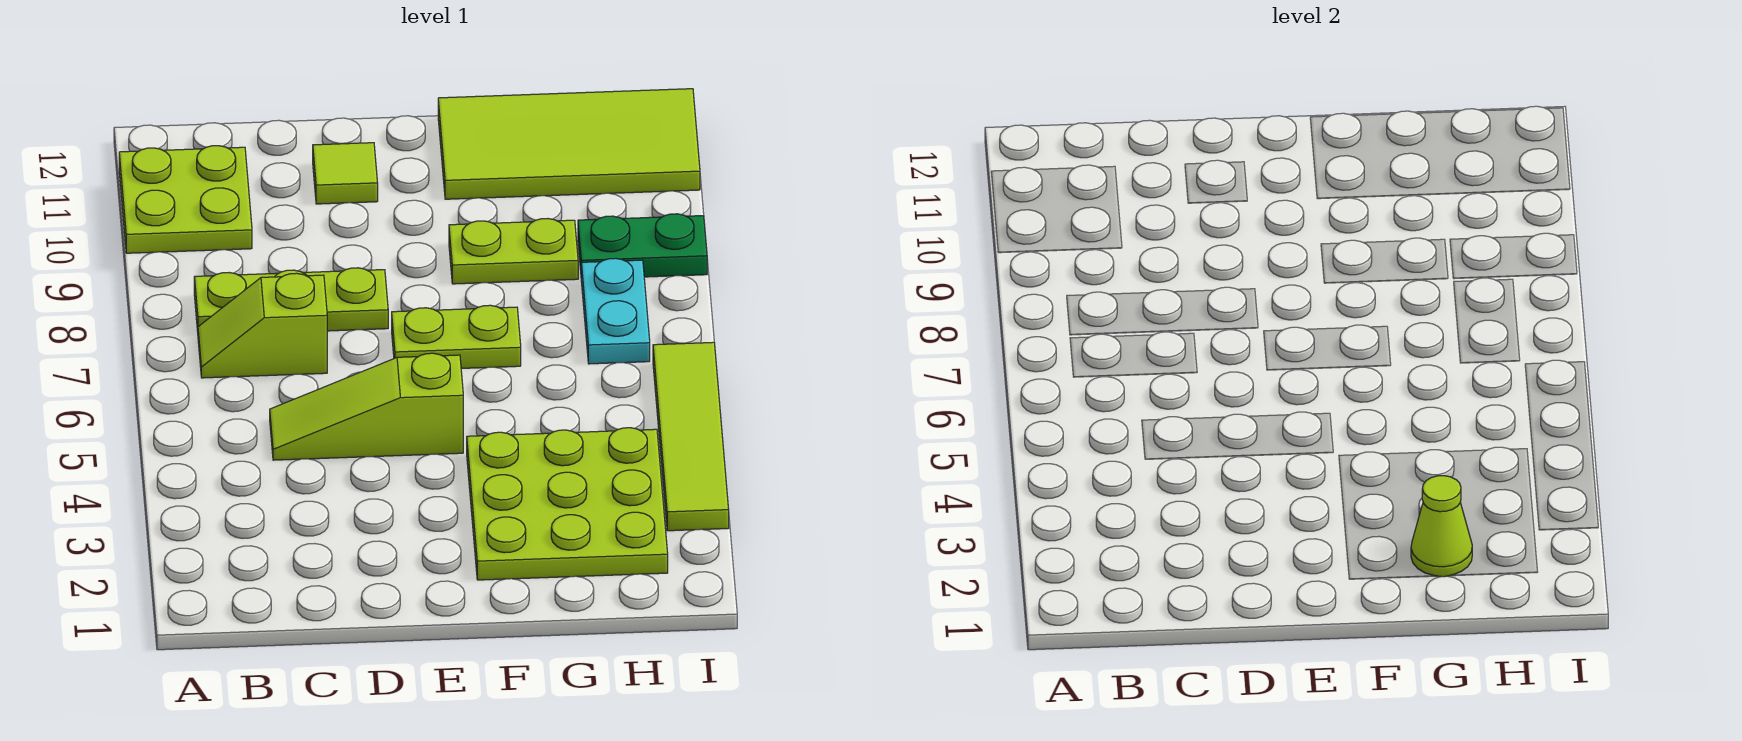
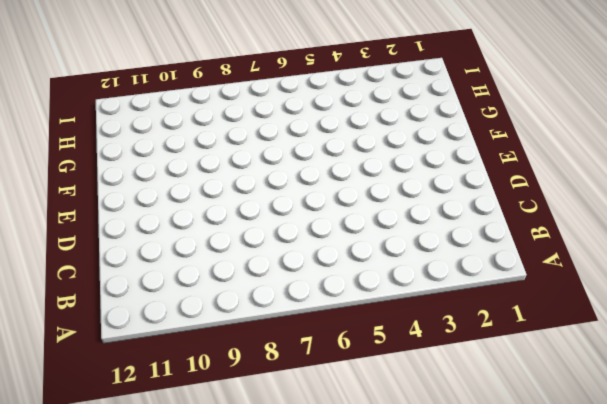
none -> lime 2x2 plate [119,146,252,253]
none -> lime 1x2 slope [198,273,327,378]
none -> lime 1x3 plate [194,268,388,331]

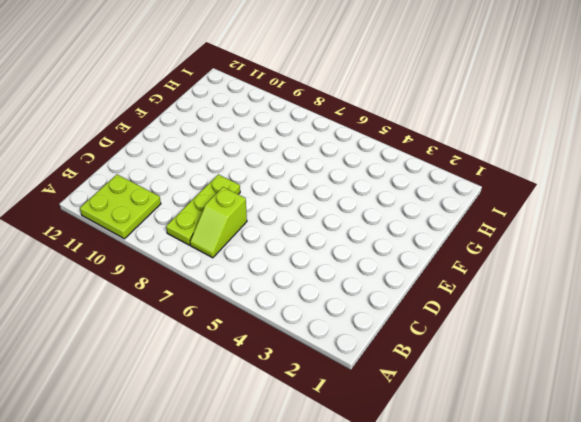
none -> lime 1x3 slope [270,353,463,460]
none -> lime 1x1 tile [313,143,378,204]
none -> lime 1x2 plate [392,305,521,368]

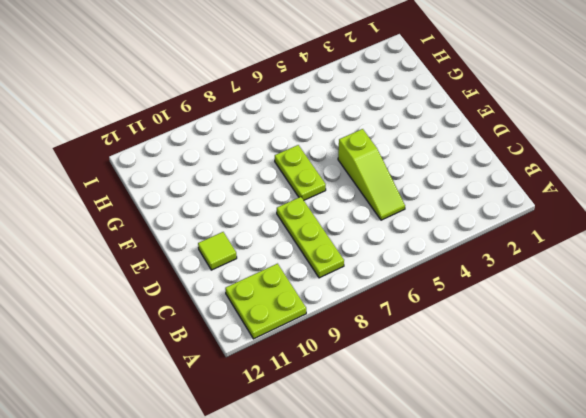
none -> lime 1x2 slope [198,273,327,378]
none -> lime 3x3 plate [467,428,668,580]
none -> lime 1x2 plate [449,219,578,284]

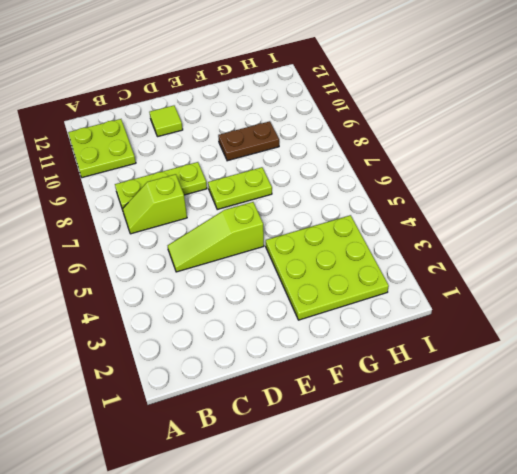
brown 1x2 plate [218,121,279,161] -> lime 1x2 plate [449,219,578,284]
none -> lime 2x4 tile [438,89,700,199]
none -> cyan 1x2 plate [581,258,650,364]
none -> green 1x2 plate [578,214,707,277]

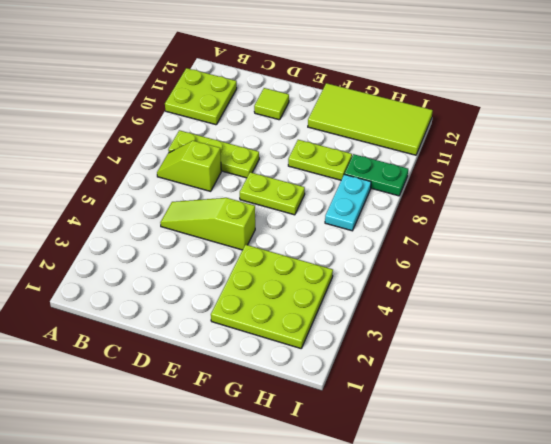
none -> lime 1x4 tile [653,342,729,531]
none -> lime 1x1 cone [1411,476,1472,577]

